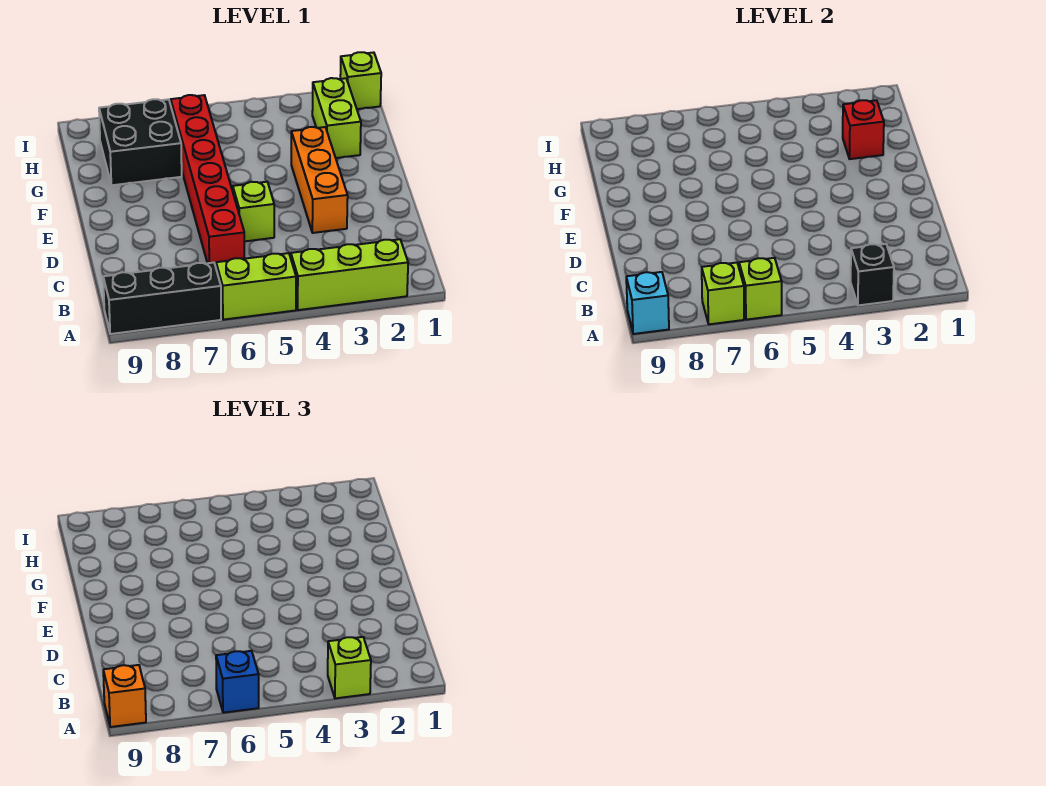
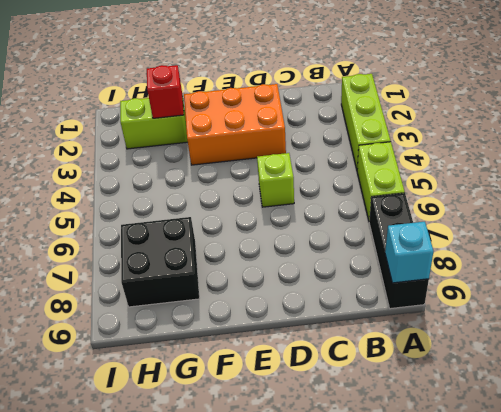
orange 2x3 brick [184,84,286,165] -> orange 1x3 brick [291,127,348,233]
none -> red 1x6 brick [171,95,244,267]
none -> lime 1x1 brick [340,52,381,109]
none -> black 1x1 brick [851,244,894,305]

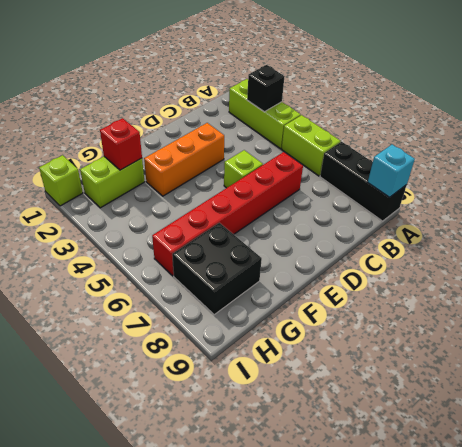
none -> lime 1x1 brick [739,258,782,320]
none -> lime 1x1 brick [702,263,744,324]
none -> lime 1x1 brick [328,637,371,698]

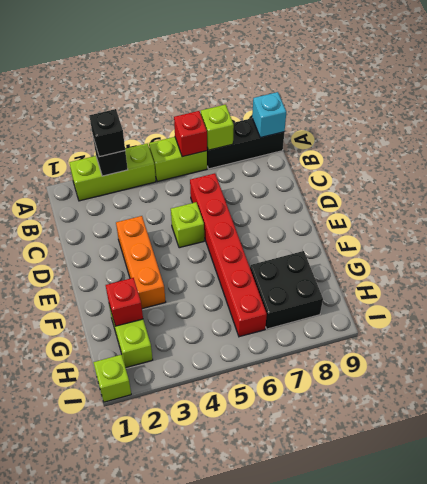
black 1x1 brick [89,109,125,157] -> lime 1x1 brick [328,637,371,698]
red 1x1 brick [174,111,207,157] -> lime 1x1 brick [739,258,782,320]
none -> blue 1x1 brick [216,651,259,713]
none -> orange 1x1 brick [103,665,146,727]

